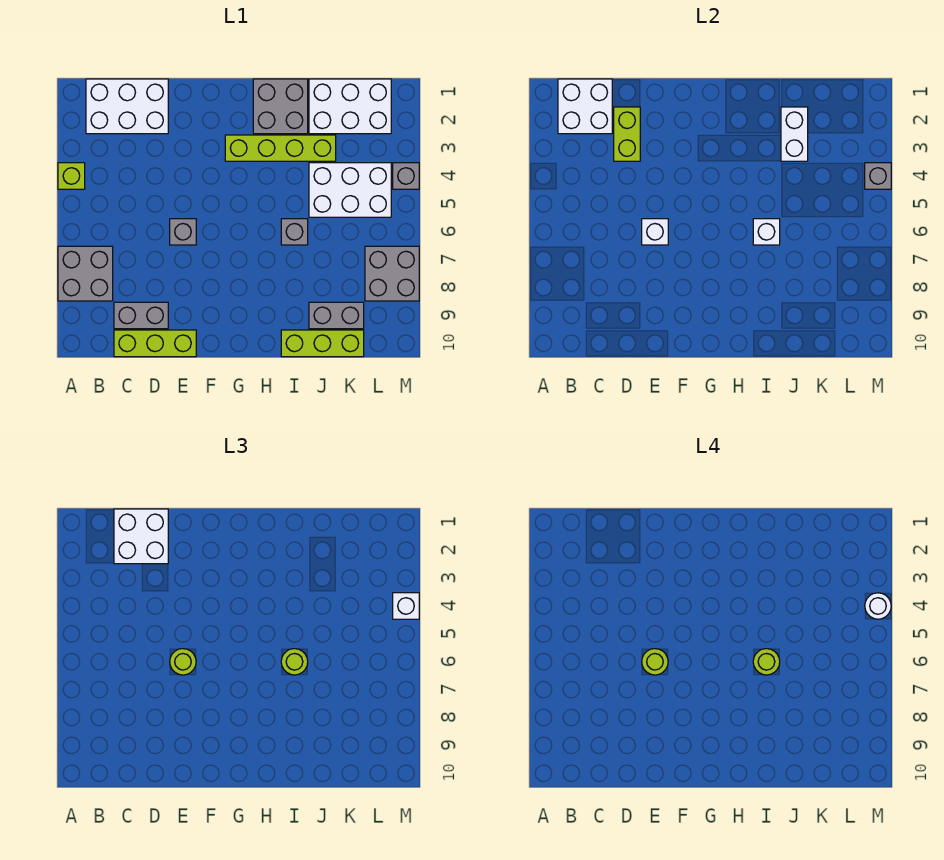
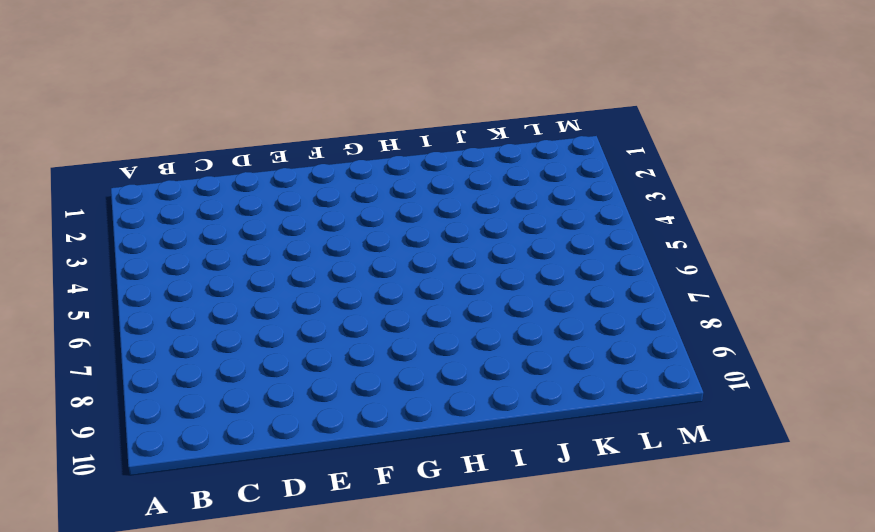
none -> lime 1x1 brick [58,163,85,189]
none -> grey 2x2 brick [58,246,113,301]
none -> white 2x3 brick [86,79,168,134]

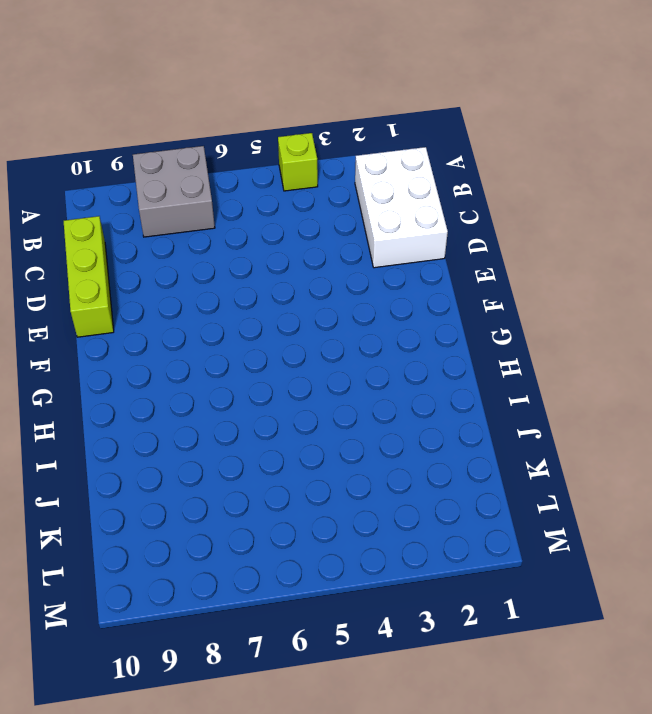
none -> grey 1x2 brick [114,302,168,329]
none -> grey 1x1 brick [170,219,196,245]
none -> lime 1x4 brick [225,135,336,161]

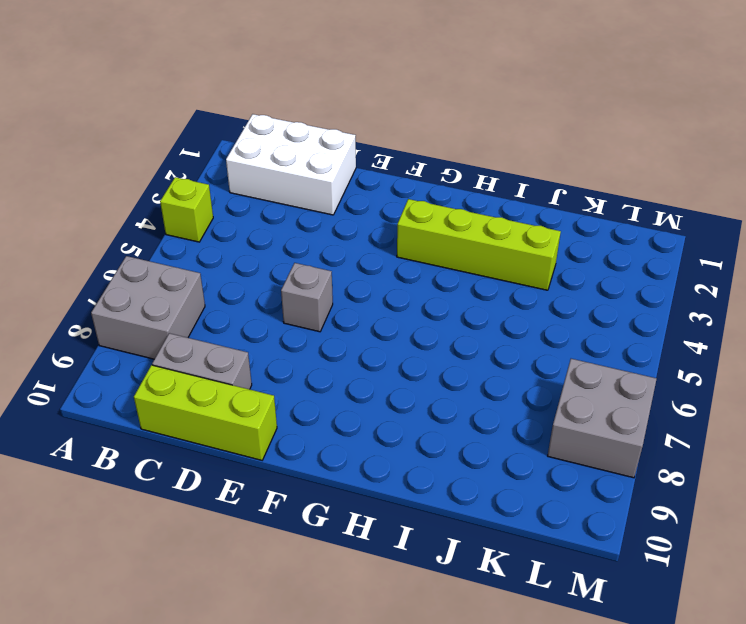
none -> grey 2x2 brick [253,79,308,134]
none -> grey 1x1 brick [281,219,308,245]
none -> lime 1x3 brick [281,330,364,357]

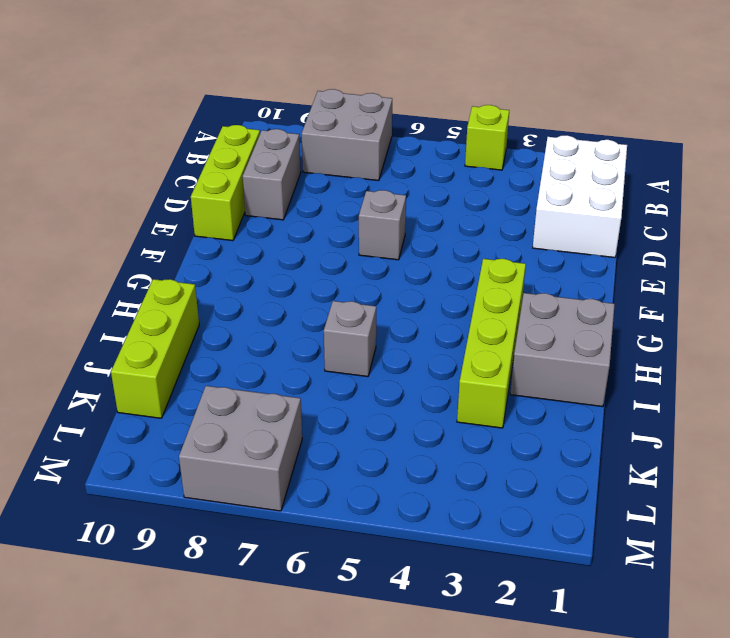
none -> white 2x3 brick [309,79,391,134]
none -> white 2x3 brick [309,163,391,217]
none -> grey 1x2 brick [309,302,364,329]

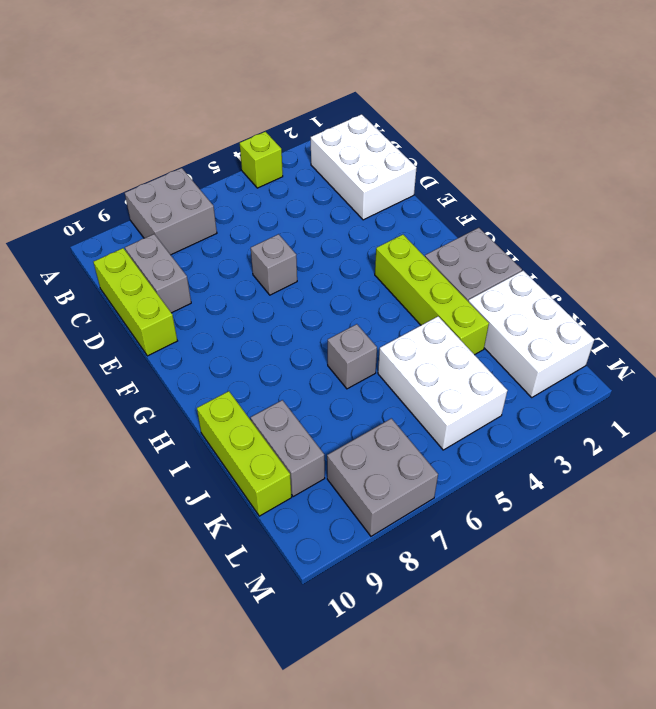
none -> grey 1x1 brick [393,163,419,189]
none -> white 2x2 brick [558,79,612,134]
none -> lime 1x2 brick [614,107,640,161]

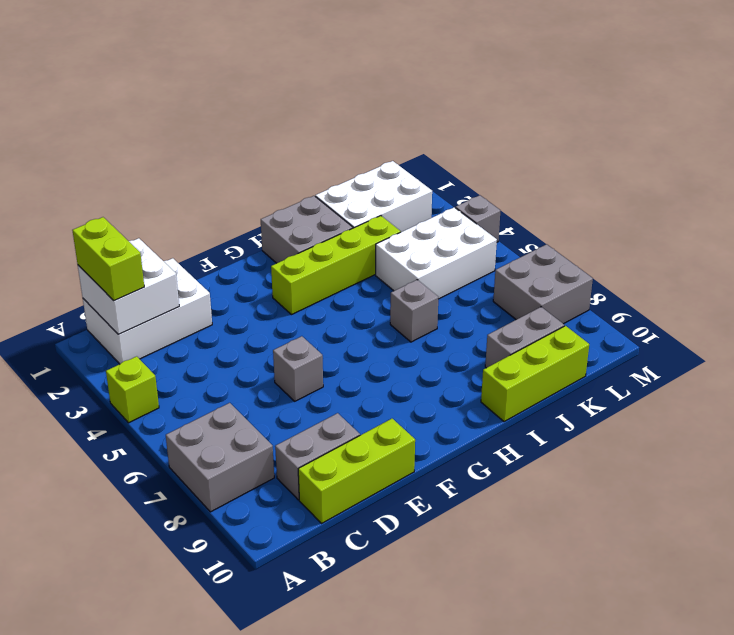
lime 1x2 brick [72,217,144,301] -> lime 1x2 brick moved to [614,107,640,161]
none -> white 1x1 brick [642,219,668,245]
none -> white 1x1 brick [753,219,780,245]
none -> white 1x2 brick [781,107,808,161]

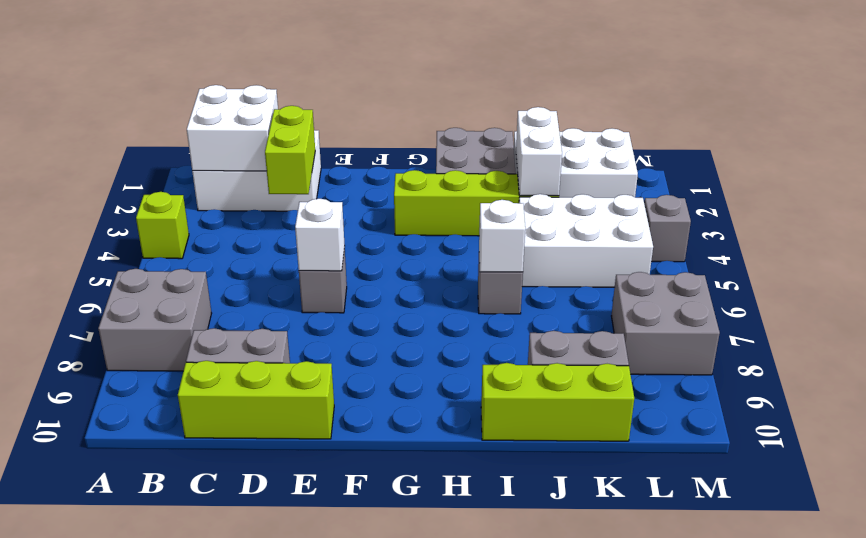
none -> grey 1x1 brick [865,163,891,189]
none -> white 2x2 brick [114,509,168,564]
none -> lime 1x1 round brick [170,649,196,675]

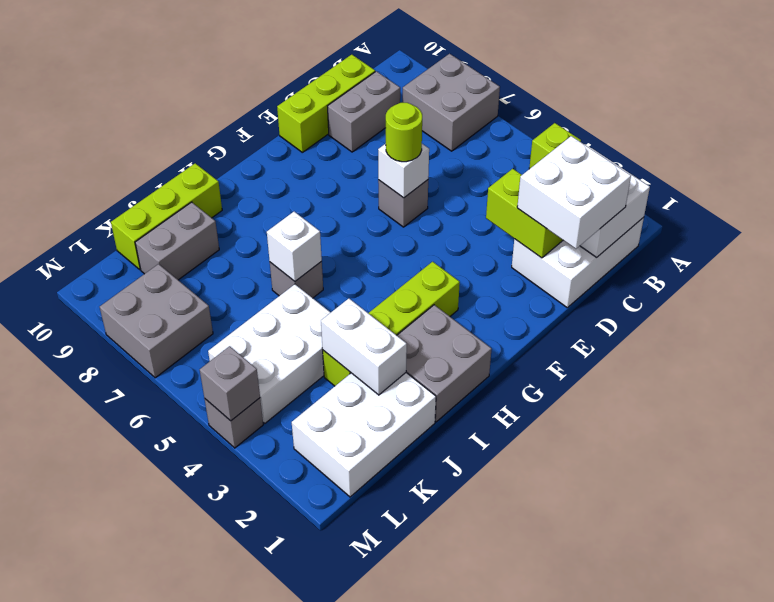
none -> lime 1x1 round brick [281,649,308,675]
none -> white 1x1 brick [393,593,419,619]
none -> lime 1x1 round brick [642,649,668,675]

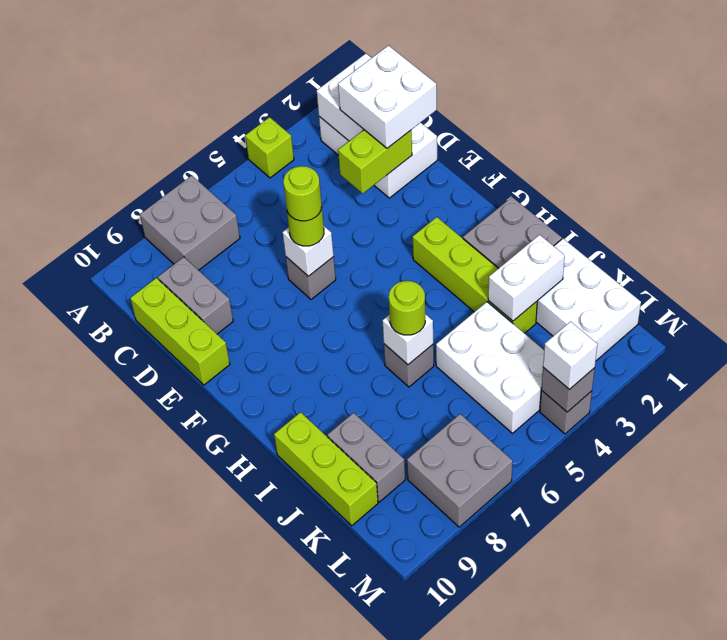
none -> lime 1x1 round brick [753,649,780,675]
none -> white 1x1 round brick [865,593,891,619]

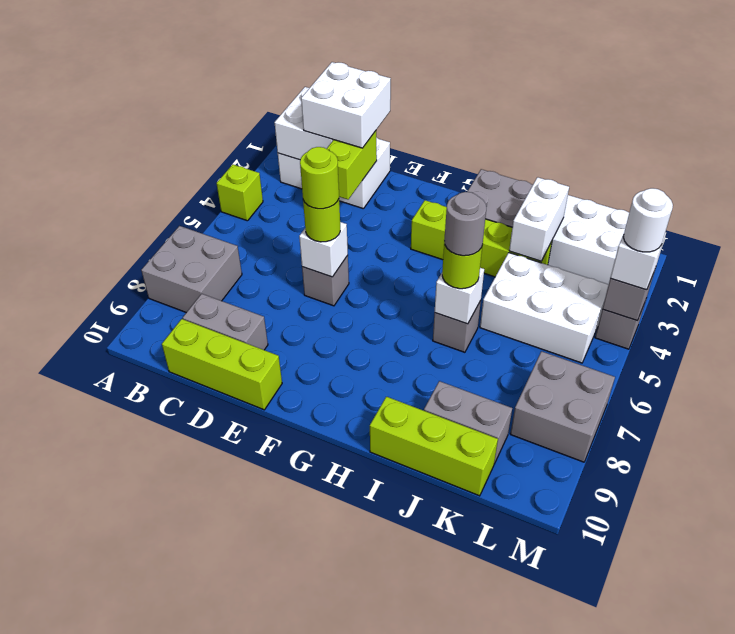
grey 1x1 round brick [444,192,486,256] -> lime 1x1 round brick [753,649,780,675]

